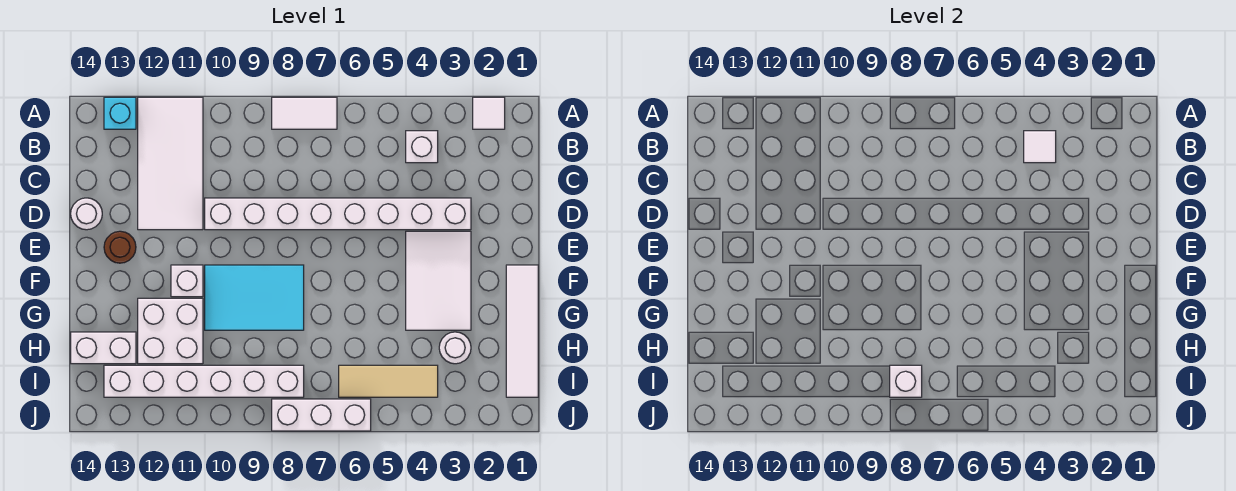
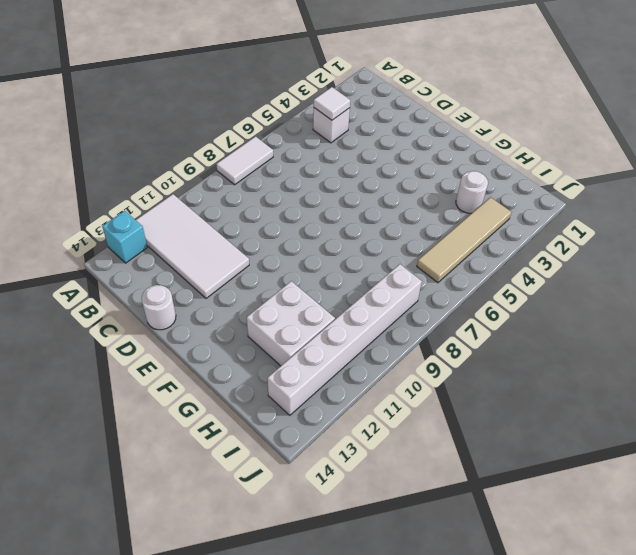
tan 1x4 tile [417,197,512,283] -> tan 1x3 tile [339,365,438,397]
none -> white 1x1 tile [473,97,505,129]
none -> white 1x8 brick [205,198,471,230]
none -> white 2x3 tile [406,231,471,330]

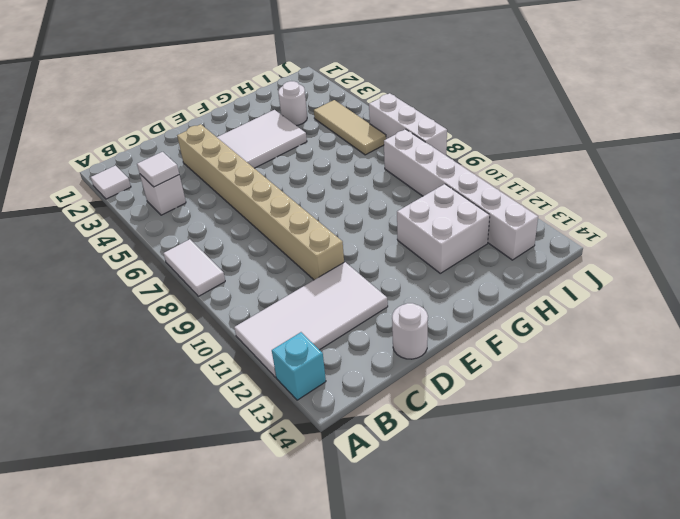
tan 1x8 brick [177,124,344,280] -> white 1x8 brick [205,198,471,230]
none -> brown 1x1 round brick [104,231,136,263]
none -> white 1x4 tile [506,265,538,397]
none -> cyan 2x3 tile [205,265,304,330]

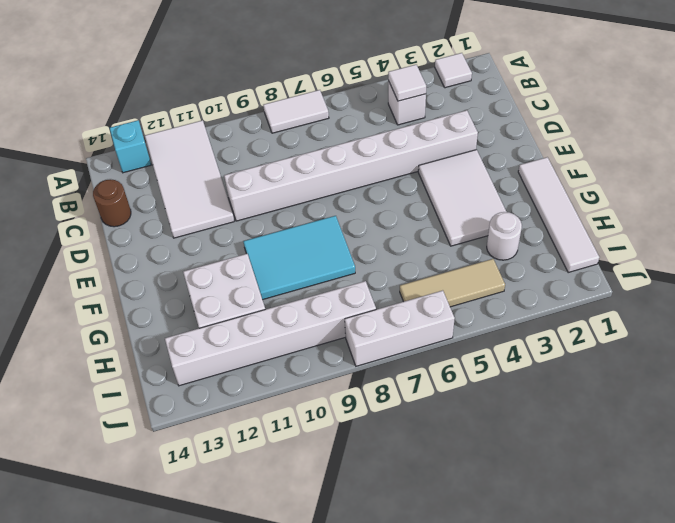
brown 1x1 round brick [93,179,131,227] -> brown 1x1 round brick moved to [104,231,136,263]
none -> white 1x1 round brick [71,198,102,230]
none -> white 1x1 brick [171,265,203,297]
none -> white 1x2 brick [71,332,136,364]

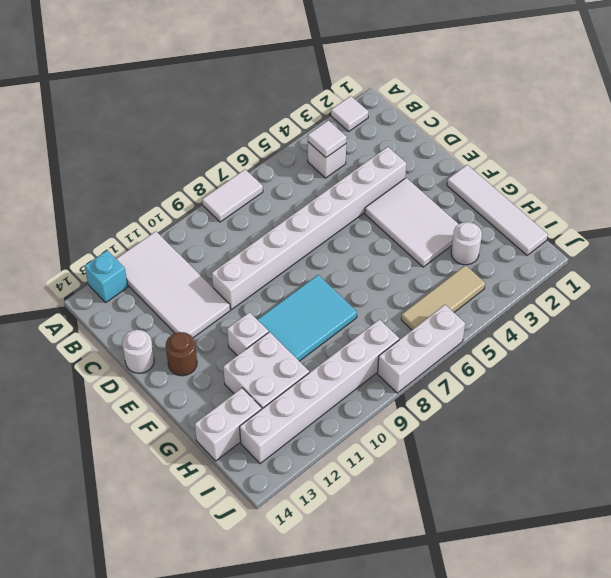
none -> white 1x1 brick [890,365,922,397]

